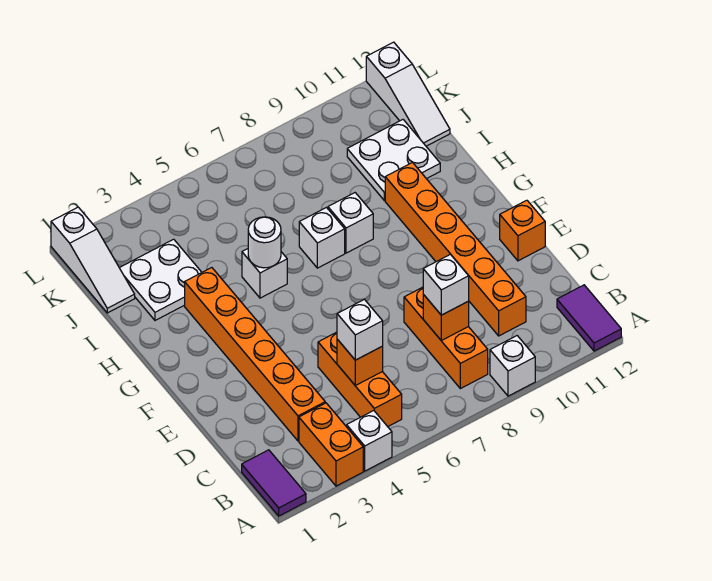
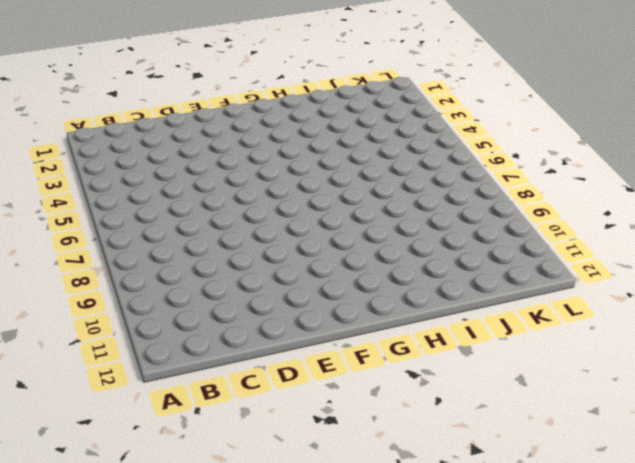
none -> purple 1x2 tile [242,450,306,516]
none -> orange 1x2 brick [299,403,363,486]
none -> white 1x1 brick [347,411,392,471]

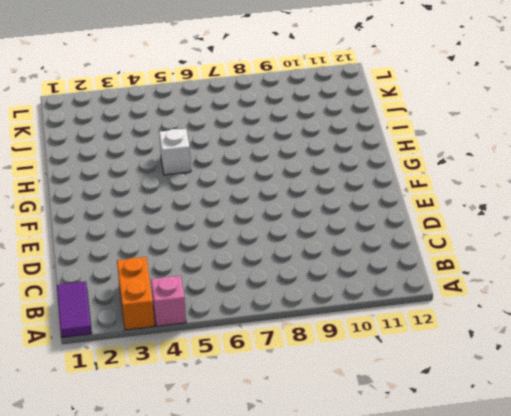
pink 1x1 brick [151,276,186,326] -> white 1x1 brick [347,411,392,471]
none -> white 1x1 brick [490,336,535,396]
none -> purple 1x2 tile [557,285,621,351]
none -> orange 1x3 brick [318,332,402,427]

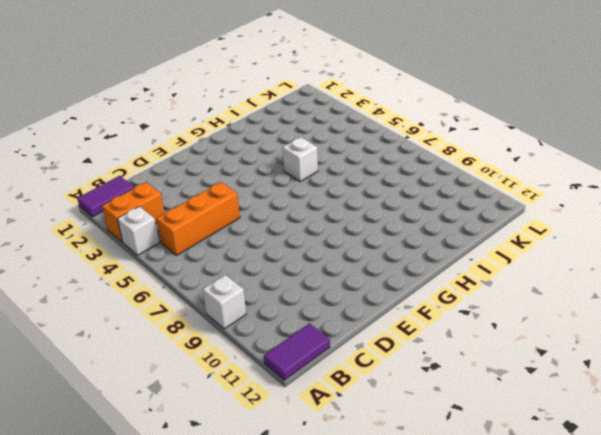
none -> orange 1x3 brick [404,287,488,389]
none -> orange 1x6 brick [185,268,325,441]
none -> orange 1x6 brick [385,162,526,336]

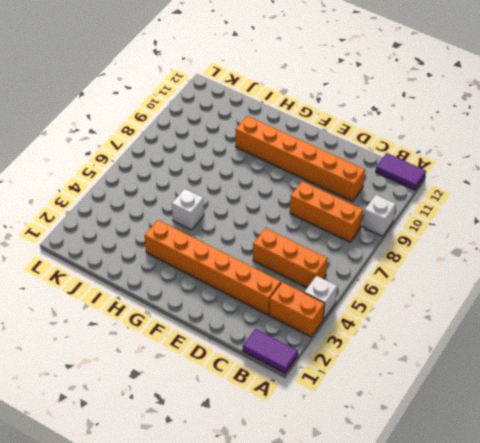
none -> orange 1x1 brick [500,200,545,261]
none -> white 1x1 brick [299,208,345,268]
none -> white 1x1 brick [328,193,373,253]

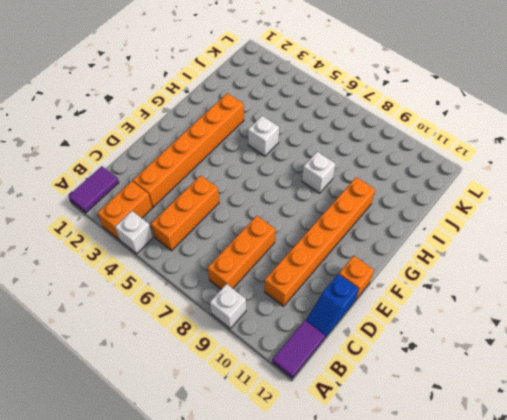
blue 1x2 slope [306,274,359,338] -> none
none -> white 1x1 brick [299,208,345,268]
none -> white 2x2 plate [120,239,202,320]
none -> white 2x2 plate [347,120,440,201]

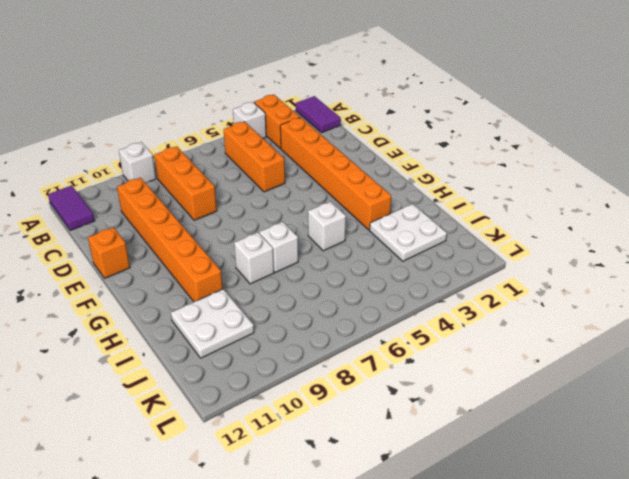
none -> white 1x3 slope [51,207,135,313]
none -> white 1x3 slope [366,42,450,146]
none -> orange 1x1 brick [337,339,383,385]

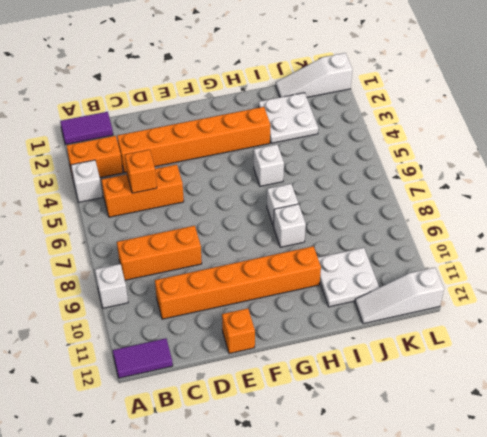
none -> orange 1x1 brick [423,294,469,341]
none -> white 1x1 round brick [248,217,281,268]
none -> white 1x1 brick [337,299,383,360]

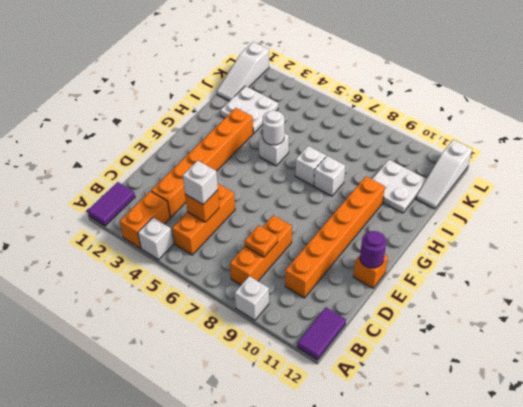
orange 1x1 plate [245,225,278,257] -> orange 1x1 brick [423,294,469,341]
purple 1x1 round brick [360,231,386,268] -> none
none -> white 1x1 brick [423,254,469,315]

